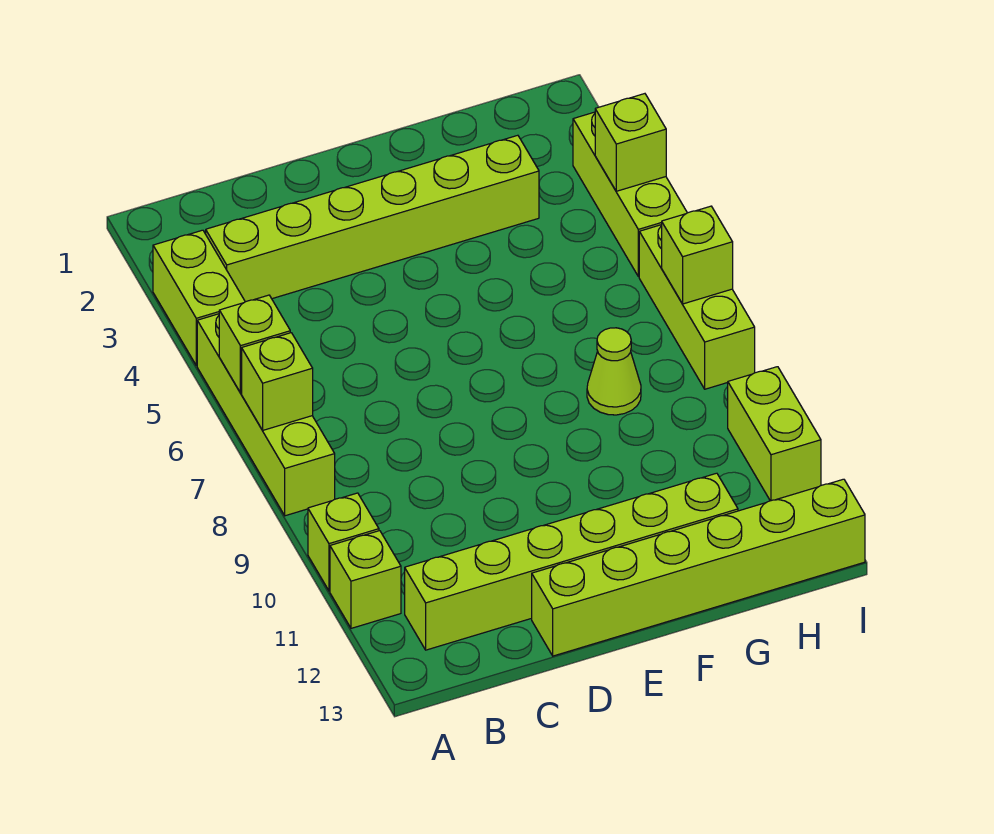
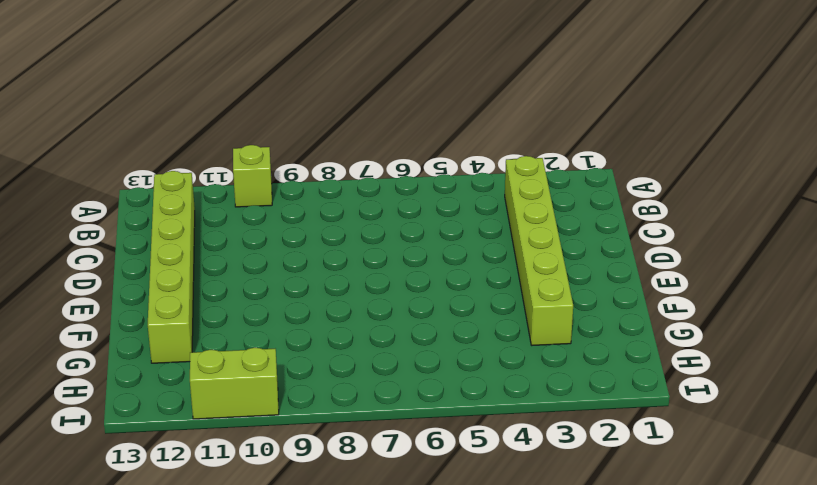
none -> lime 1x2 brick [153,230,245,366]
none -> lime 1x4 brick [197,314,335,516]
none -> lime 1x1 brick [330,531,401,628]

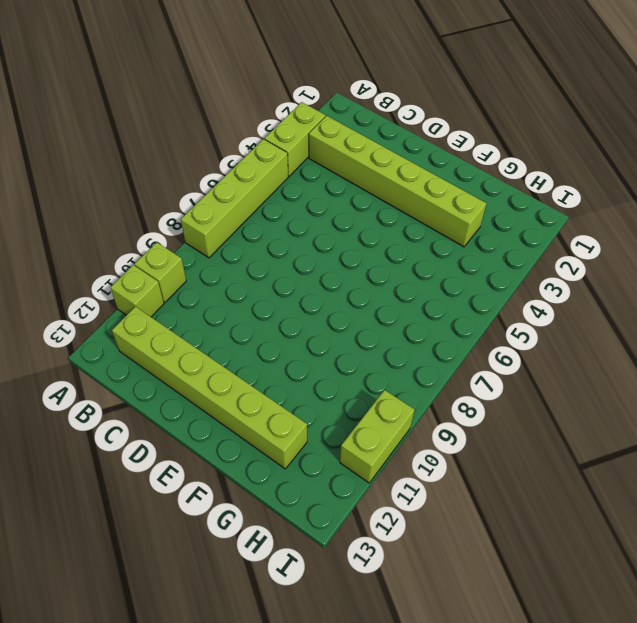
none -> lime 1x6 brick [532,479,865,656]
none -> lime 1x1 cone [587,328,641,415]
none -> lime 1x3 brick [573,112,687,277]

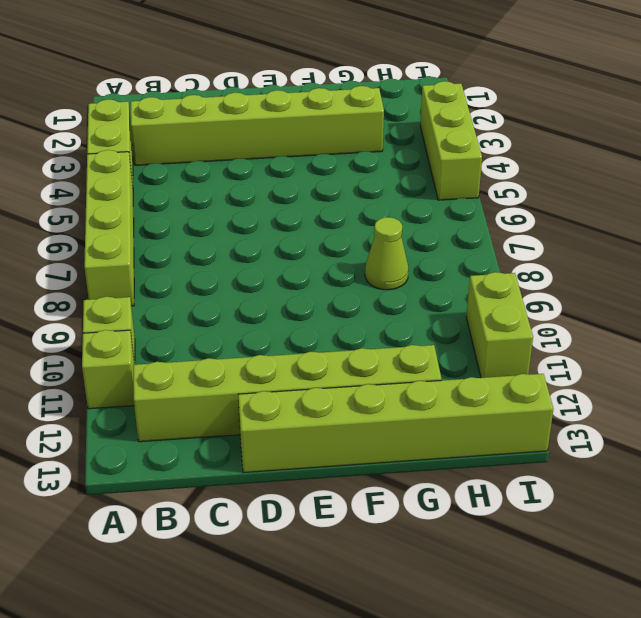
none -> lime 1x3 brick [639,225,755,389]
none -> lime 1x1 brick [219,295,290,393]
none -> lime 1x1 brick [242,333,313,430]

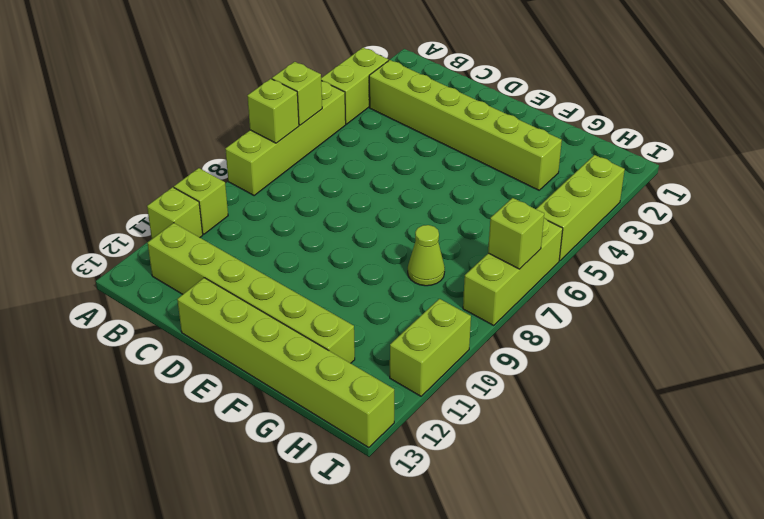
none -> lime 1x1 brick [595,94,666,191]

